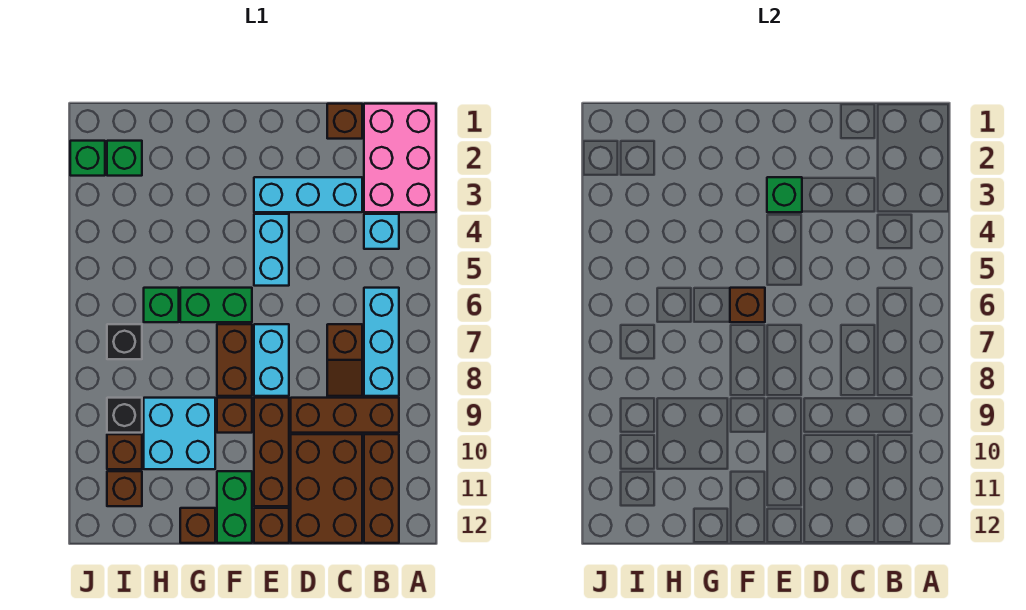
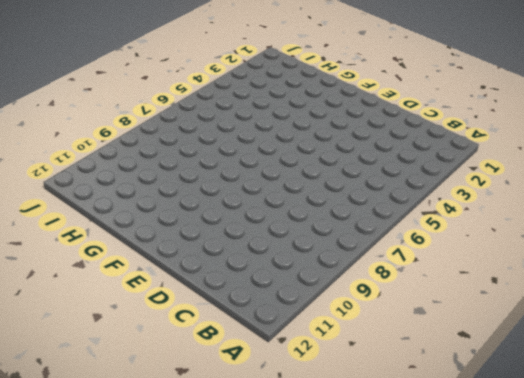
none -> pink 2x3 brick [364,104,436,212]
none -> cyan 1x1 brick [364,214,399,249]
none -> cyan 1x3 brick [364,288,399,396]

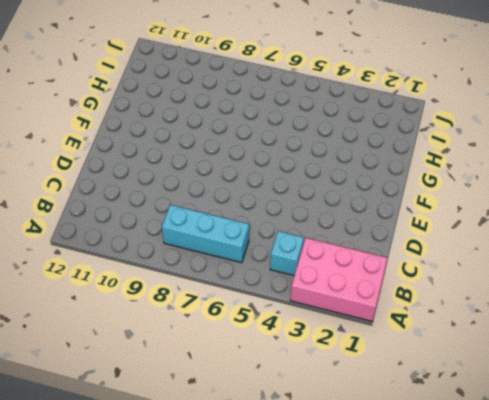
none -> brown 1x3 brick [291,398,399,433]
none -> brown 1x3 brick [364,434,399,543]
none -> brown 1x1 brick [327,104,362,139]

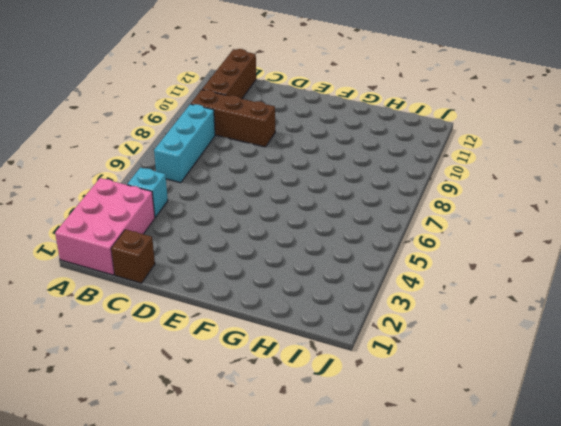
none -> cyan 1x3 brick [254,177,362,212]
none -> brown 1x2 slope [327,324,362,396]
none -> brown 2x3 brick [291,434,362,543]

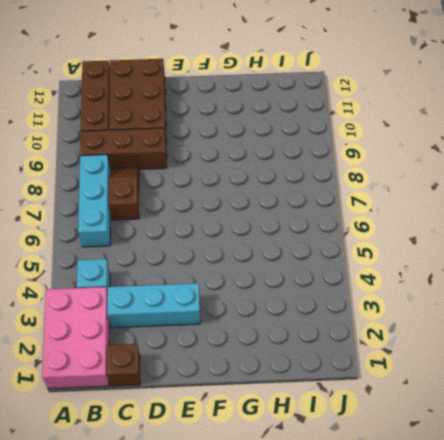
none -> cyan 1x2 brick [254,214,289,286]
none -> cyan 1x2 brick [254,324,289,396]
none -> brown 1x3 brick [254,398,289,506]

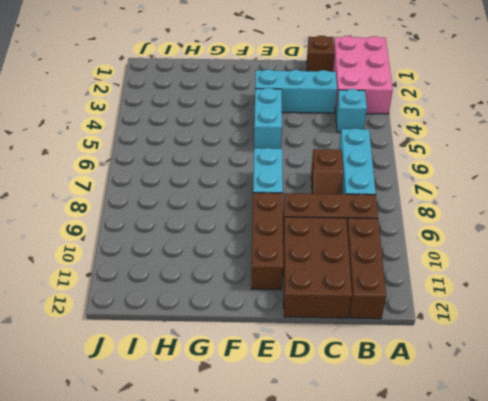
none -> brown 1x1 brick [254,508,289,543]
none -> green 1x2 brick [180,288,252,322]
none -> brown 1x2 brick [217,324,252,396]

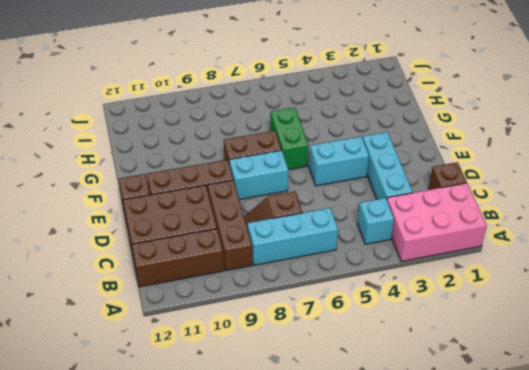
none -> brown 1x1 brick [217,398,252,433]
none -> green 1x2 brick [217,471,252,543]
none -> cyan 2x2 brick [144,398,215,469]

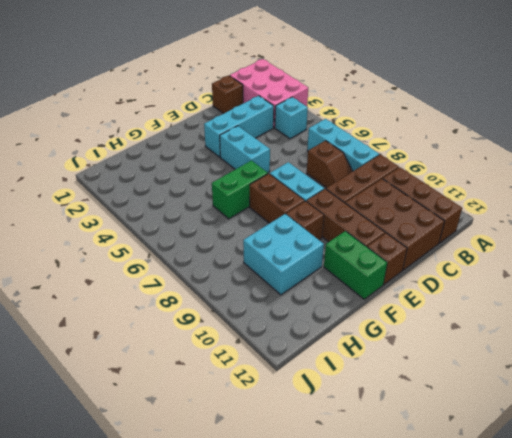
none -> brown 1x1 brick [180,508,215,543]
none -> green 1x1 brick [144,288,179,322]
none -> green 1x1 brick [107,141,142,176]

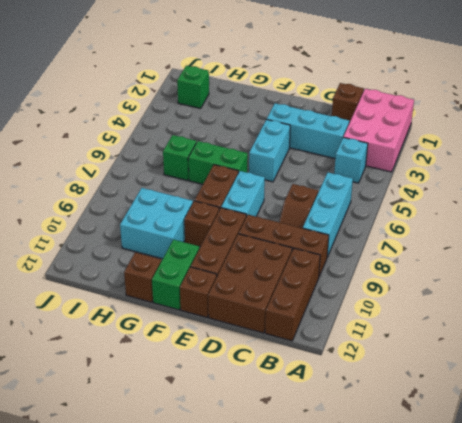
none -> black 1x1 brick [107,324,142,359]
none -> black 1x1 brick [107,398,142,433]
none -> brown 1x1 brick [107,434,142,469]

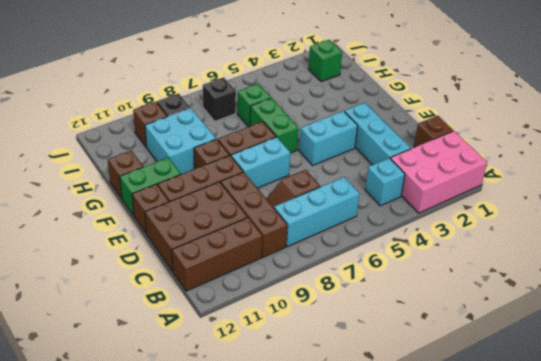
none -> brown 1x1 brick [107,471,142,506]
none -> green 1x1 brick [70,141,105,176]
none -> green 1x1 brick [767,177,802,212]

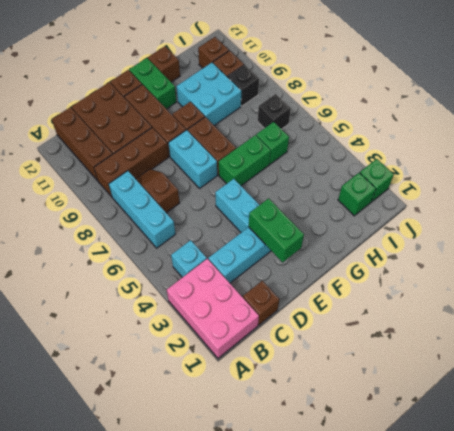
green 1x2 brick [249,198,304,262] -> green 1x1 brick [767,177,802,212]
none -> brown 1x1 brick [730,288,765,322]

